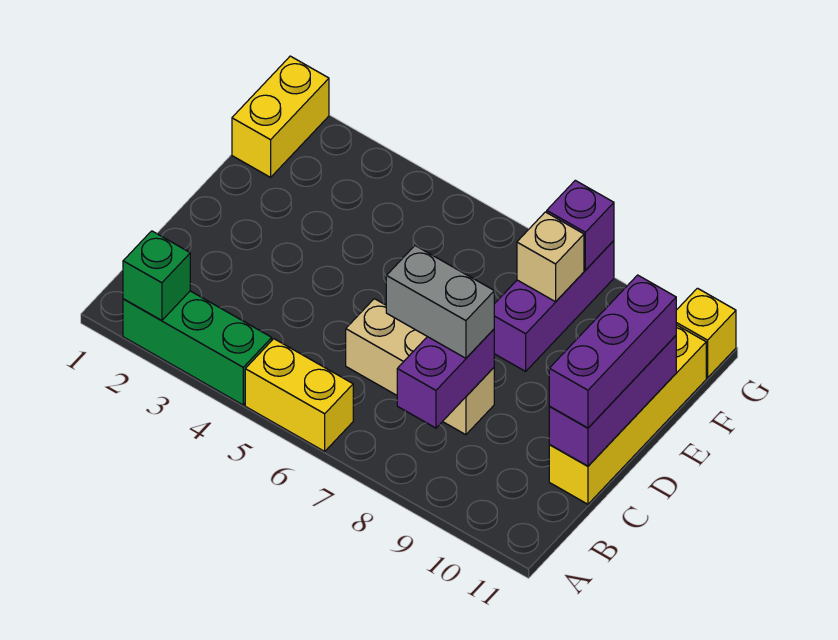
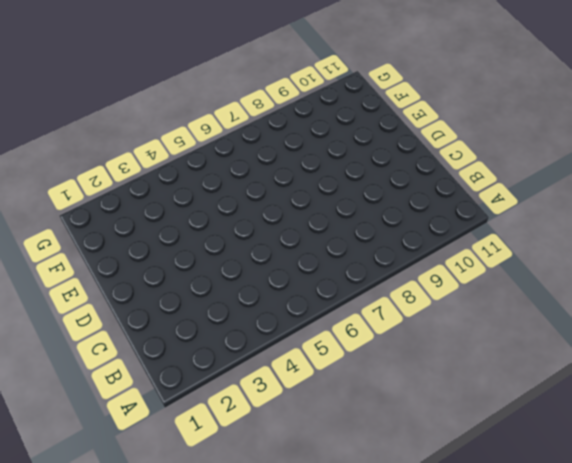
none -> green 1x3 brick [123,291,272,405]
none -> yellow 1x2 brick [245,339,353,451]
none -> tan 1x3 brick [346,299,494,435]

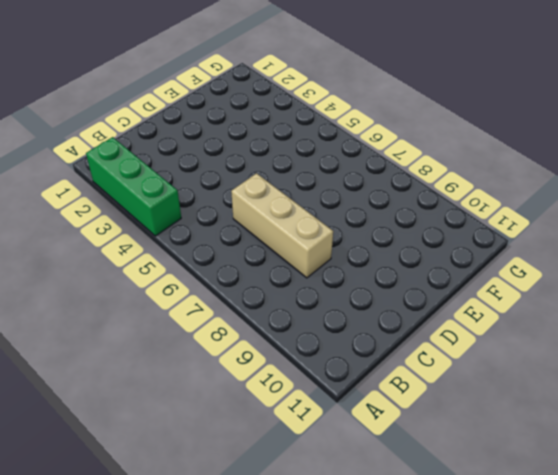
none -> yellow 1x2 brick [245,339,353,451]
none -> yellow 1x4 brick [549,325,706,504]
none -> purple 1x3 brick [494,241,614,371]

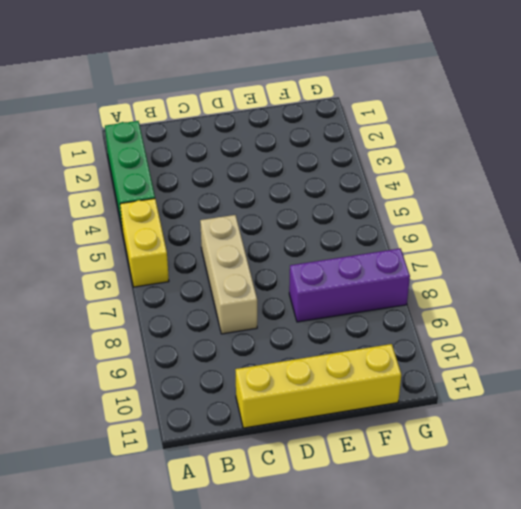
none -> yellow 1x2 brick [232,56,329,177]
none -> yellow 1x1 brick [676,288,736,378]
none -> green 1x1 brick [123,231,190,320]

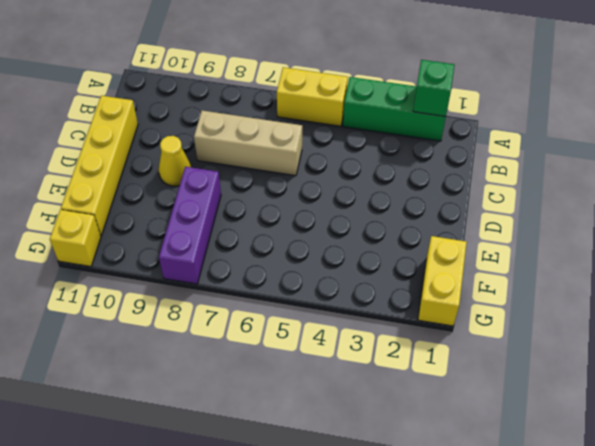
yellow 1x1 cone [159,136,191,186] -> none
none -> purple 1x2 brick [397,329,494,428]
none -> purple 1x3 brick [549,336,676,466]
none -> tan 1x1 brick [517,212,584,302]

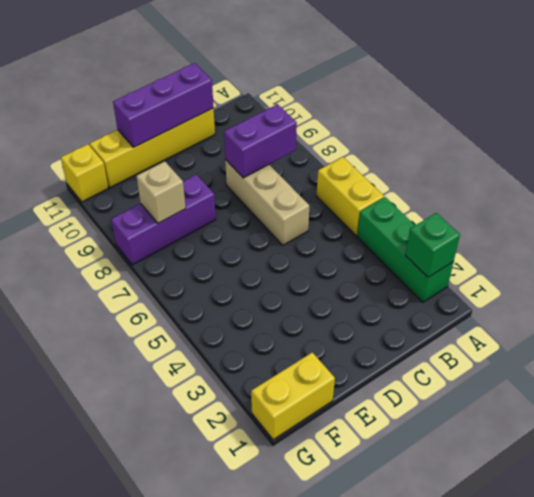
none -> purple 1x1 brick [547,180,614,270]
none -> grey 1x2 brick [386,246,494,358]
none -> purple 1x3 brick [549,275,676,428]

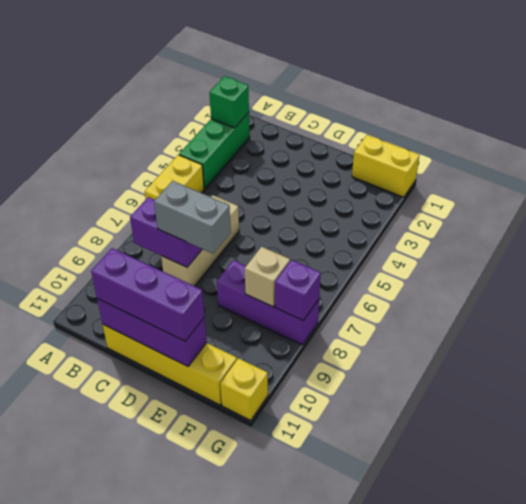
grey 1x2 brick [154,181,231,254] -> grey 1x2 brick turned to [386,246,494,358]

